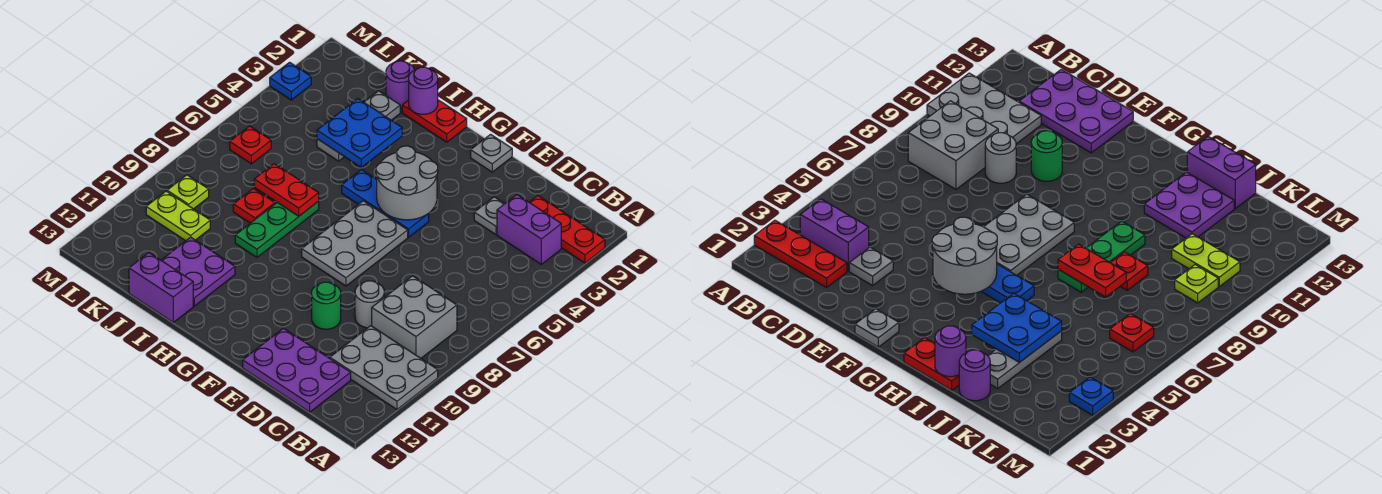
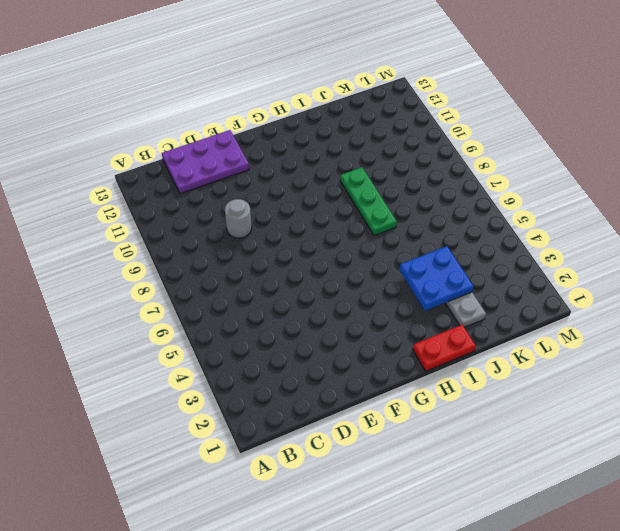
none -> red 1x3 plate [529,196,605,263]
none -> grey 2x3 plate [330,326,438,409]
none -> purple 1x2 brick [497,195,561,264]

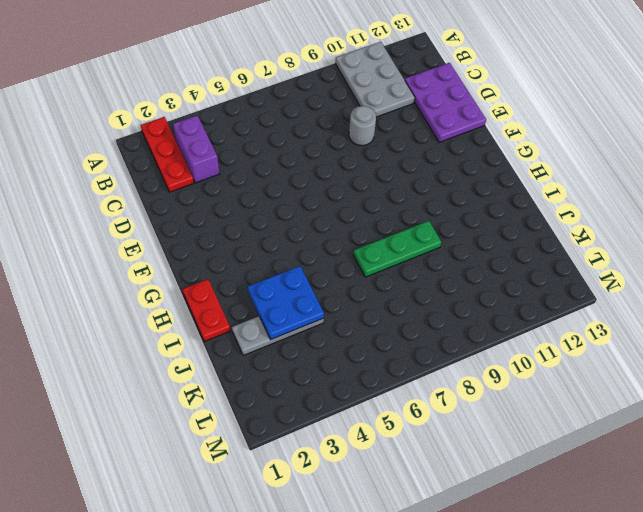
none -> grey 2x2 brick [372,276,457,358]
none -> grey 1x1 plate [474,197,505,234]
none -> green 1x1 round brick [312,282,341,329]

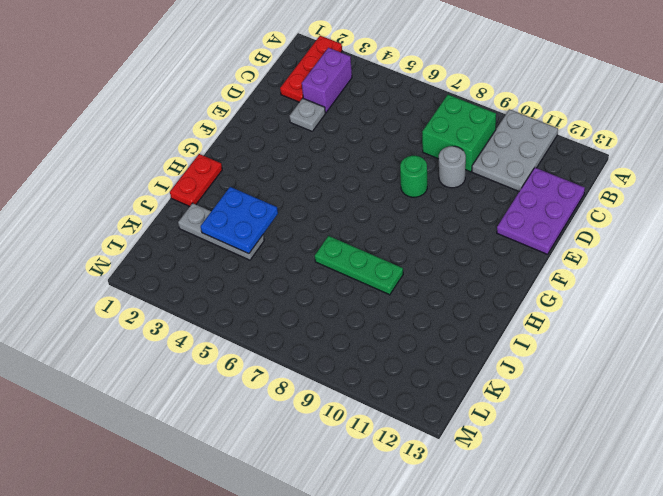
green 2x2 brick [422,95,496,172] -> grey 2x2 brick [372,276,457,358]
green 1x1 round brick [400,156,427,197] -> green 1x1 round brick moved to [312,282,341,329]
none -> grey 1x1 plate [471,134,512,172]
none -> blue 1x3 plate [342,170,429,237]
none -> grey 2x3 plate [302,201,408,286]

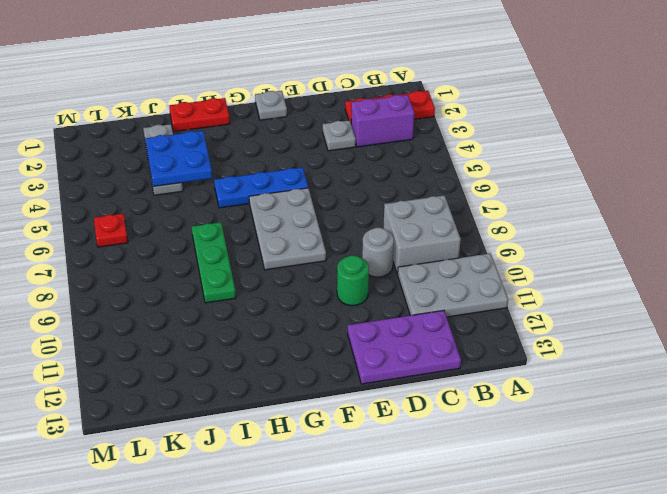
none -> purple 2x2 plate [161,237,235,306]
none -> purple 1x2 brick [129,253,193,322]
none -> purple 1x1 round brick [386,61,415,108]

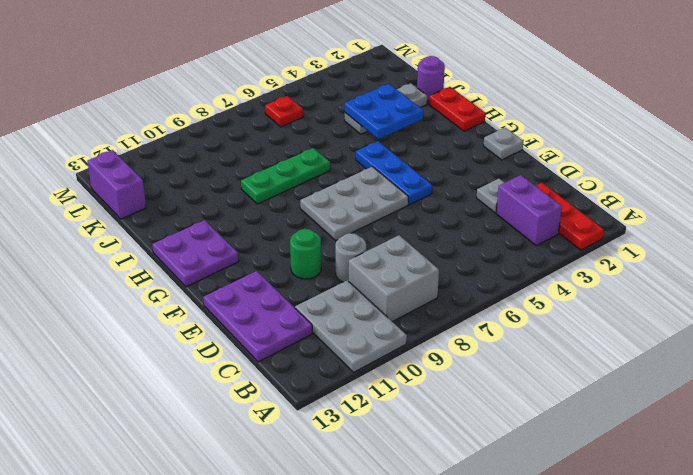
purple 2x2 plate [152,220,239,287] -> purple 2x2 plate moved to [161,237,235,306]
purple 1x2 brick [87,150,146,219] -> purple 1x2 brick moved to [129,253,193,322]
none -> red 1x1 plate [233,188,275,223]
none -> lime 1x2 plate [146,191,210,241]
none -> lime 1x1 plate [167,175,209,209]

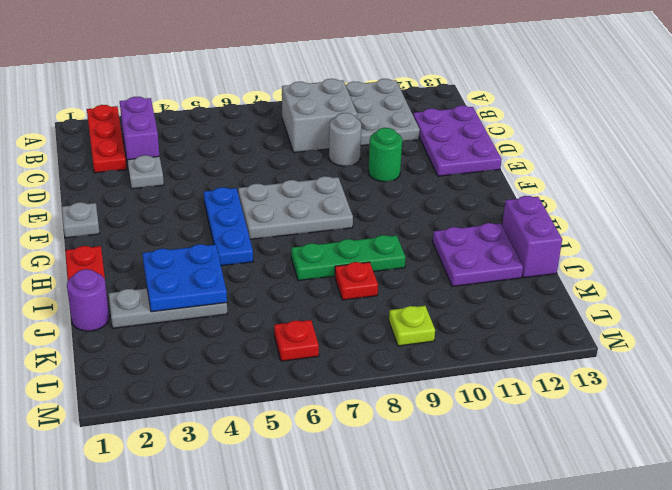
none -> lime 1x2 plate [146,191,210,241]
none -> blue 1x1 plate [270,62,311,100]
none -> grey 2x2 round brick [376,146,438,220]

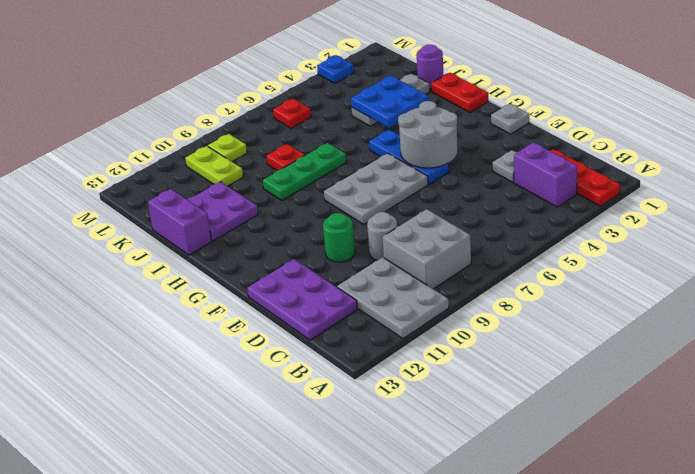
none -> purple 1x1 round brick [409,67,438,114]
none -> red 1x2 plate [254,164,319,216]

